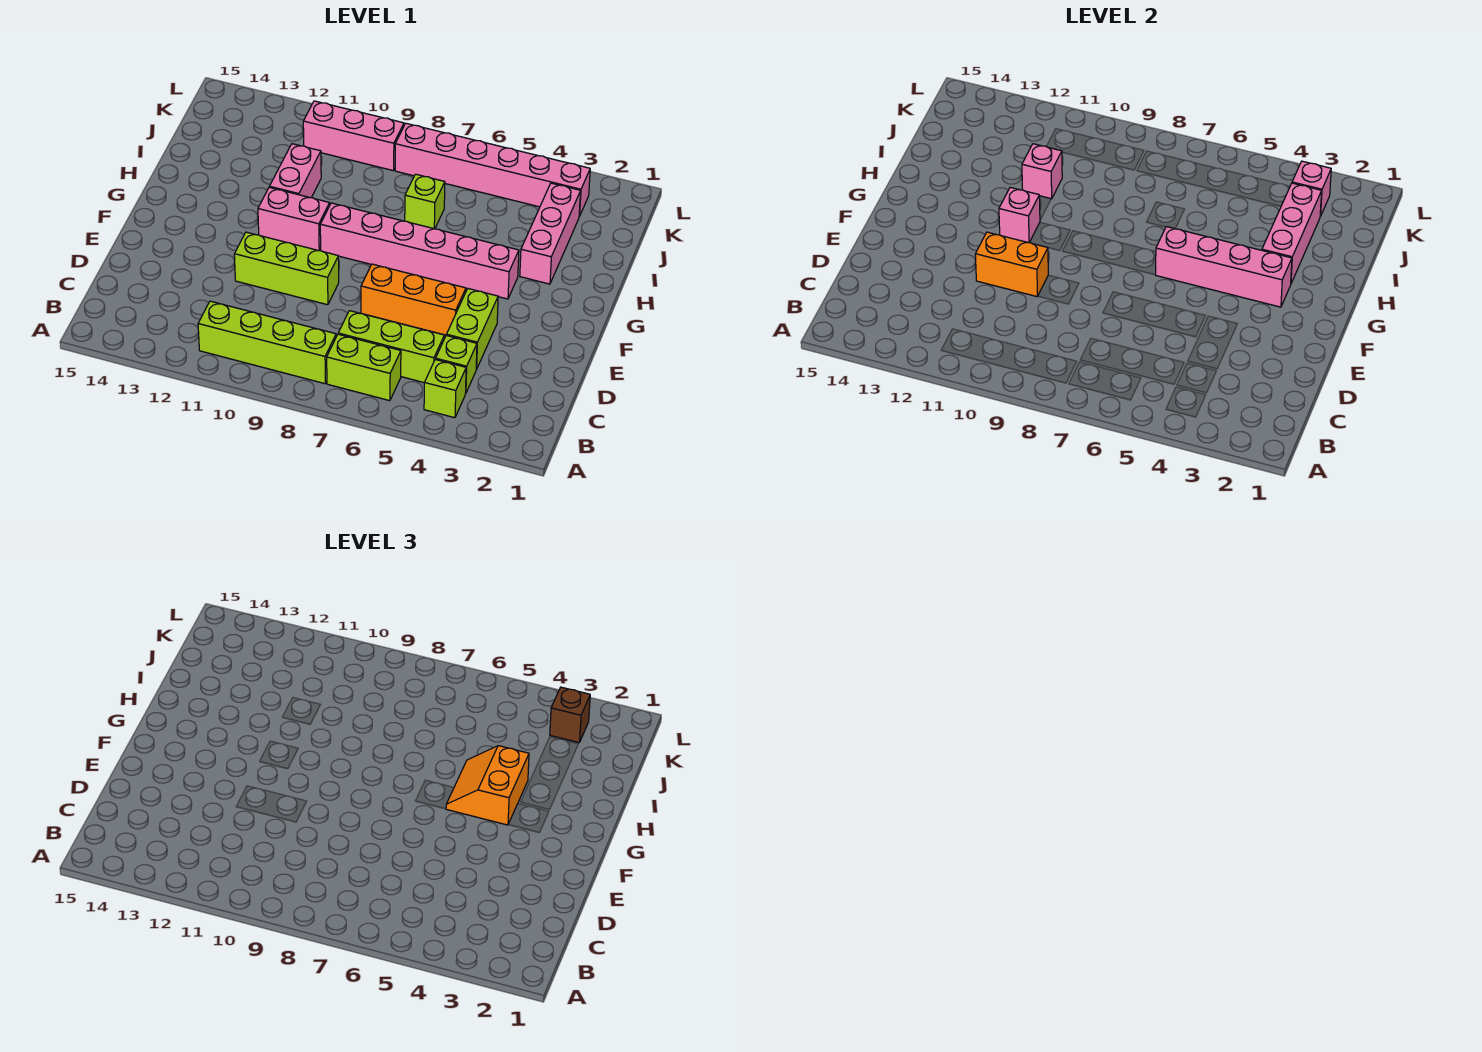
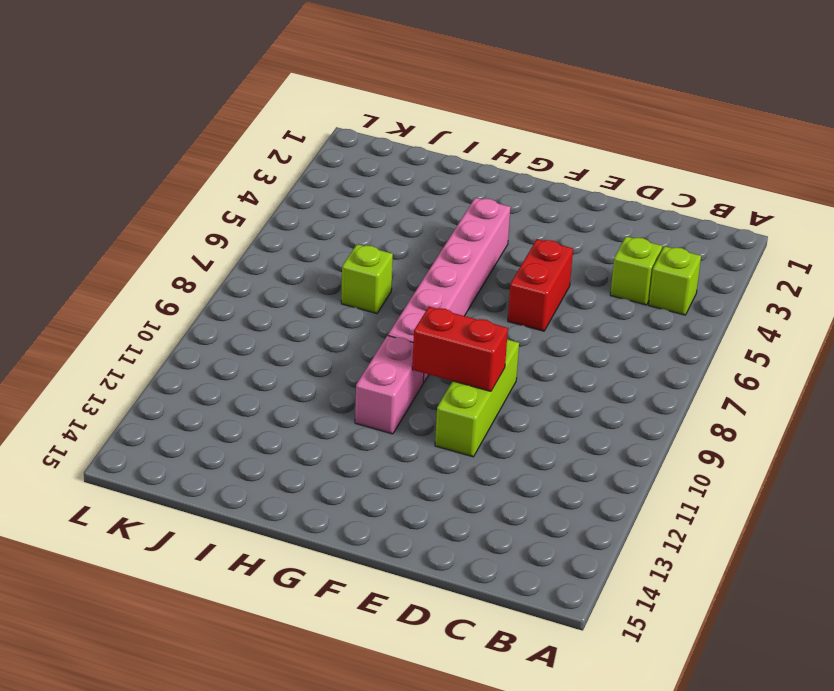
red 1x2 brick [508,239,573,331] -> orange 1x3 brick [361,264,466,335]
red 1x2 brick [412,307,508,391] -> orange 1x2 brick [975,232,1048,297]
none -> lime 1x2 brick [327,334,401,401]
none -> lime 1x4 brick [198,301,336,384]
none -> lime 1x3 brick [338,311,444,383]

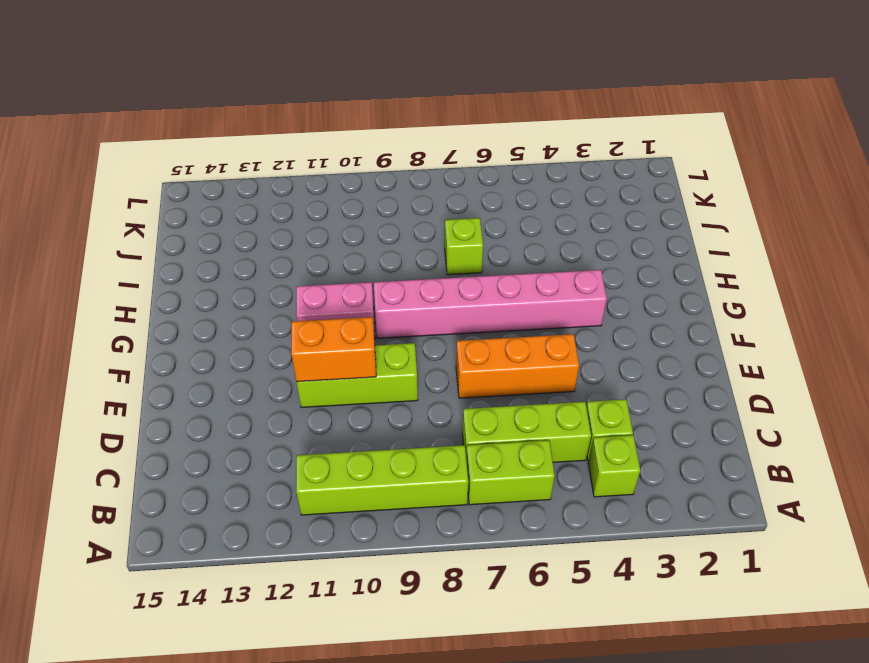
none -> lime 1x2 brick [447,288,498,369]
none -> pink 1x3 brick [520,183,581,284]
none -> pink 1x2 brick [269,144,321,198]

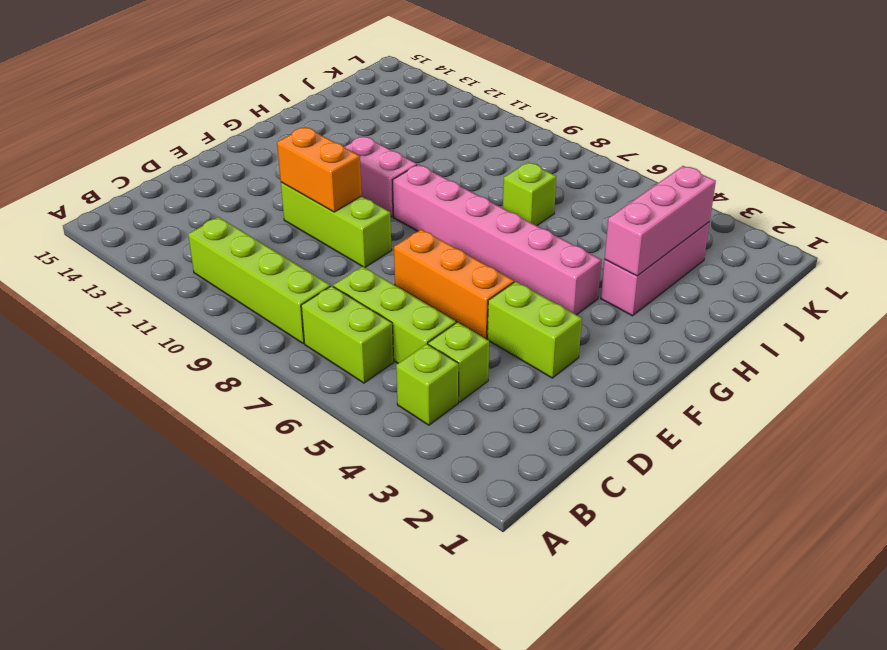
lime 1x2 brick [487,281,582,378] -> lime 1x2 brick turned to [447,288,498,369]
none -> pink 1x2 brick [269,144,321,198]
none -> pink 1x6 brick [395,123,590,216]
none -> pink 1x3 brick [303,101,404,171]

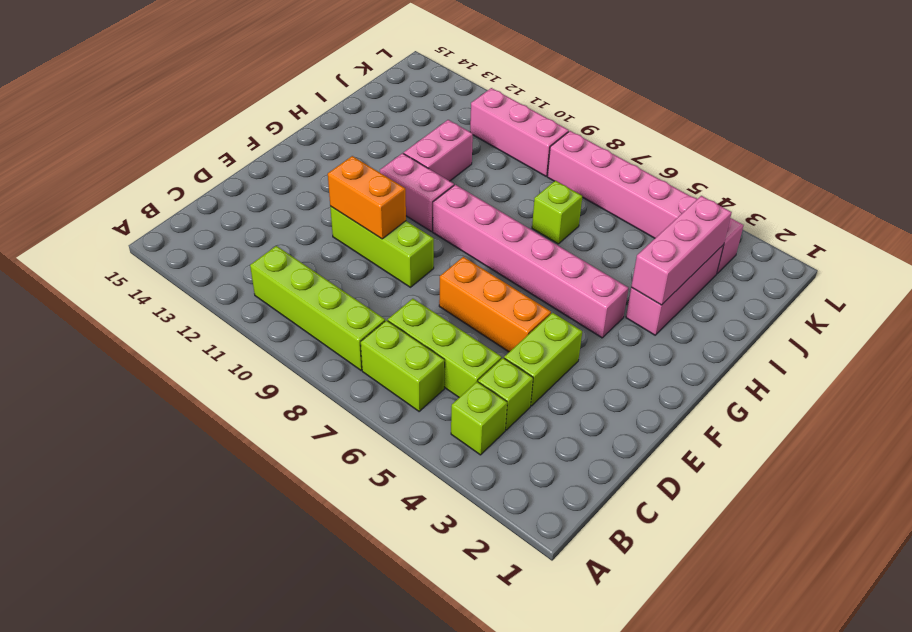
none -> pink 1x4 brick [1156,227,1292,307]
none -> pink 1x1 brick [999,187,1040,243]
none -> pink 1x1 brick [1022,144,1062,199]

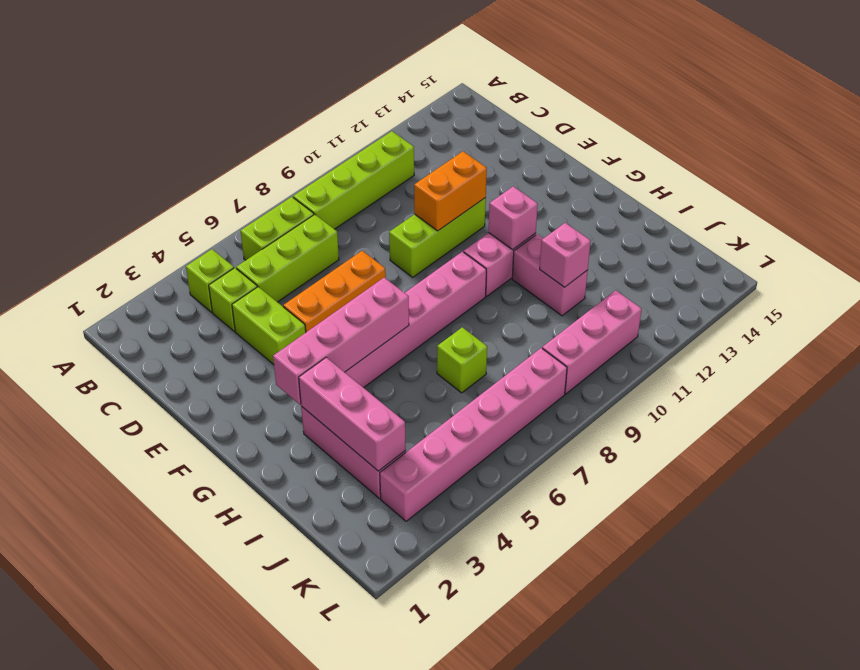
none -> pink 1x1 brick [1292,161,1331,216]
none -> orange 2x2 slope [446,746,529,825]
none -> brown 1x1 brick [550,687,590,743]

